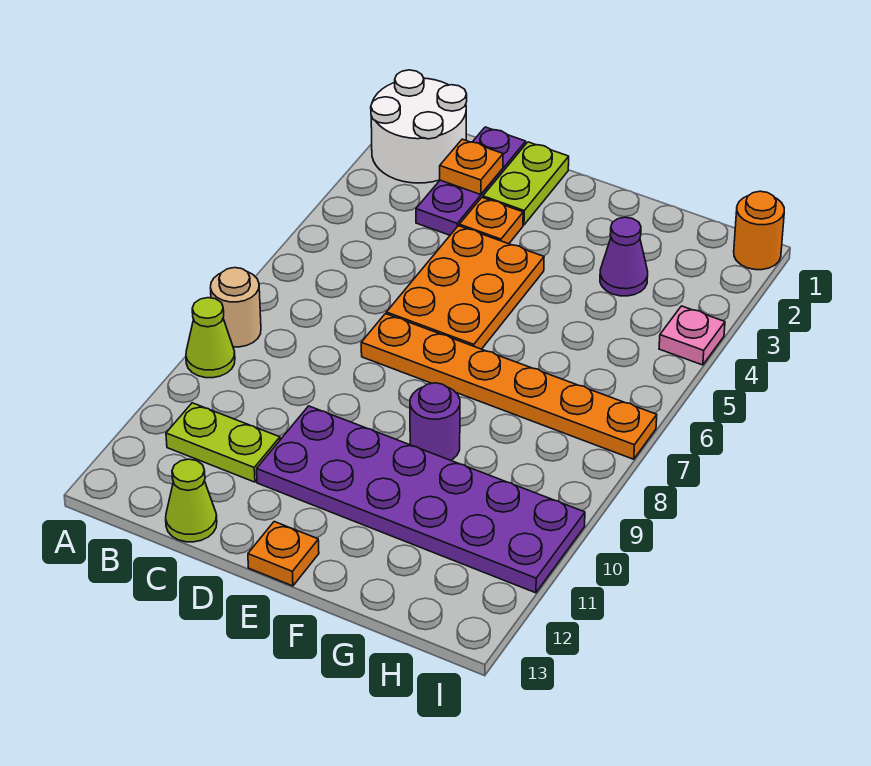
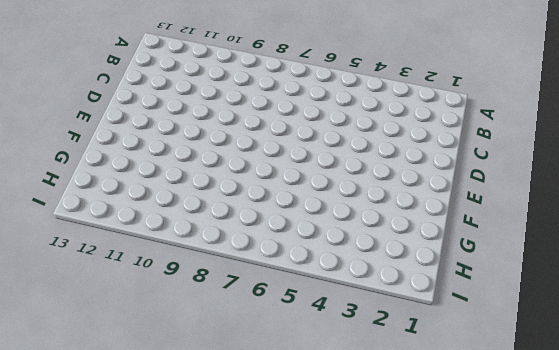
none -> white 2x2 round brick [371,70,467,183]
none -> tan 1x1 round brick [211,268,261,347]
none -> lime 1x1 cone [186,298,235,378]

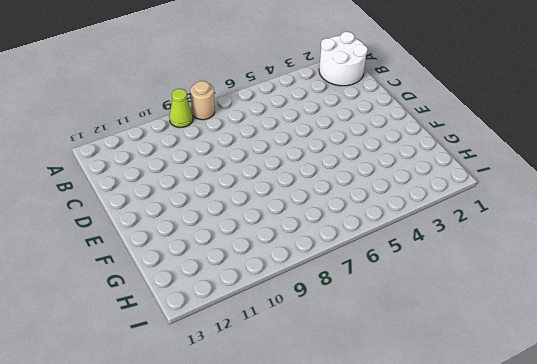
none -> lime 1x2 plate [166,403,280,482]
none -> purple 1x3 plate [416,127,526,235]
none -> lime 1x1 cone [166,459,217,542]

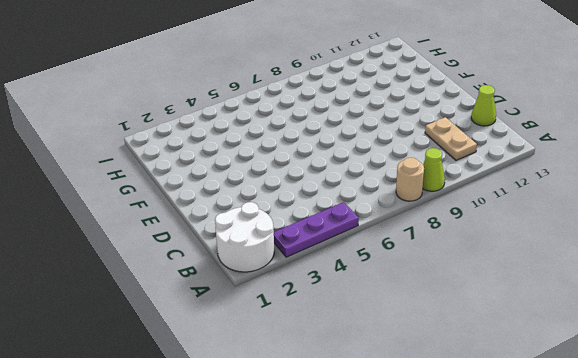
purple 1x3 plate [274,202,359,257] -> purple 1x3 plate moved to [416,127,526,235]
tan 1x2 plate [425,117,477,160] -> lime 1x2 plate [166,403,280,482]
none -> lime 1x2 plate [483,142,569,225]
none -> orange 1x1 plate [459,198,523,244]
none -> orange 2x3 plate [386,226,544,349]

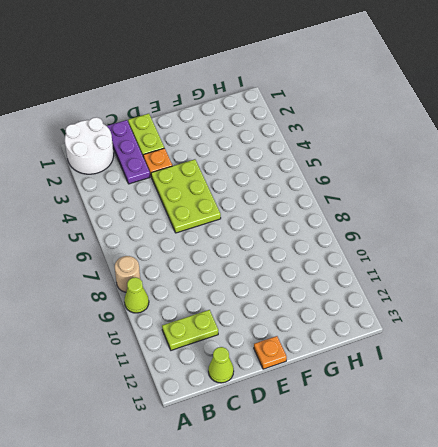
lime 2x3 plate [151,159,221,233] -> orange 2x3 plate [386,226,544,349]
none -> orange 1x6 plate [361,314,657,459]
none -> purple 2x6 plate [257,406,585,593]
none -> purple 1x1 round brick [410,383,460,460]

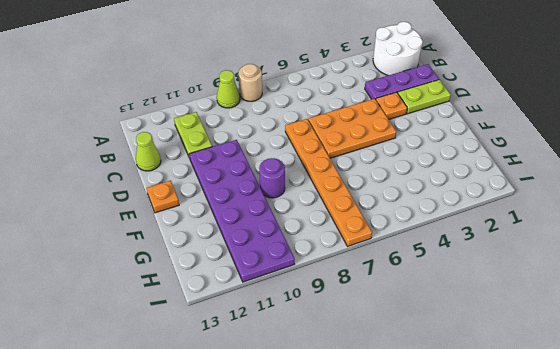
none -> purple 1x1 cone [600,217,648,296]
none -> orange 1x1 round brick [734,191,784,270]
none -> pink 1x1 plate [659,306,725,365]

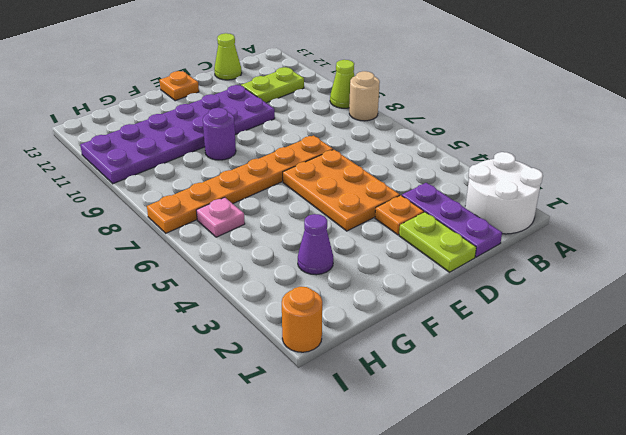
pink 1x1 plate [196,197,245,237] -> pink 1x1 plate moved to [659,306,725,365]
none -> orange 1x1 plate [440,139,503,194]

